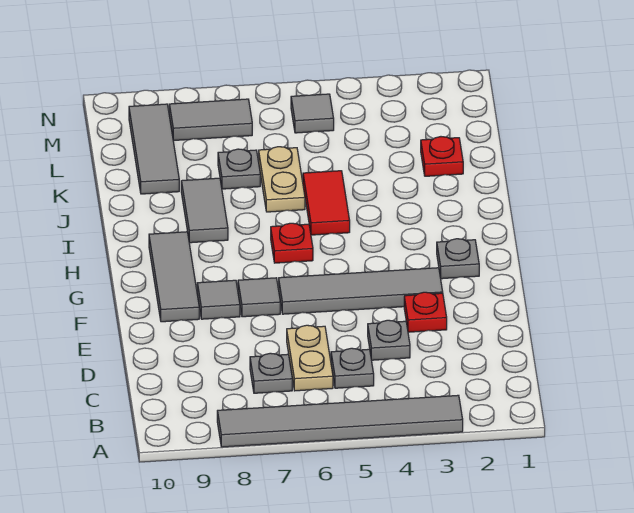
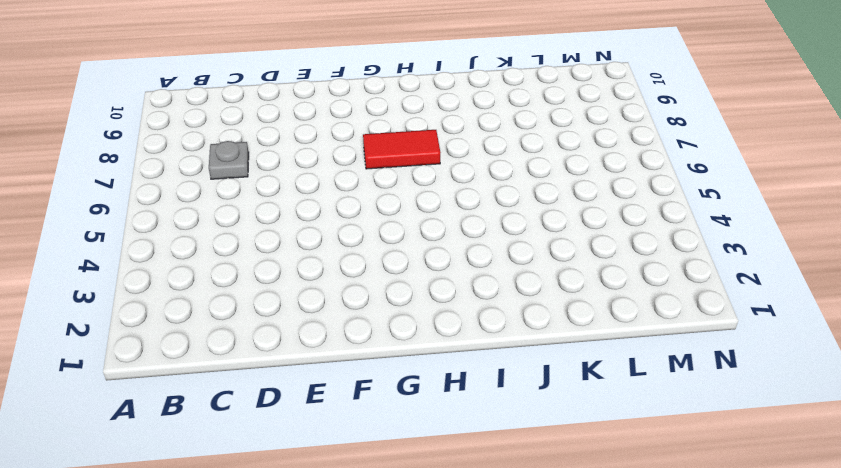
red 1x2 tile [363,130,440,169] -> red 1x2 tile moved to [303,171,350,235]
none -> grey 1x6 tile [217,395,463,447]
none -> grey 1x1 plate [331,348,374,388]
none -> tan 1x2 plate [287,325,333,391]

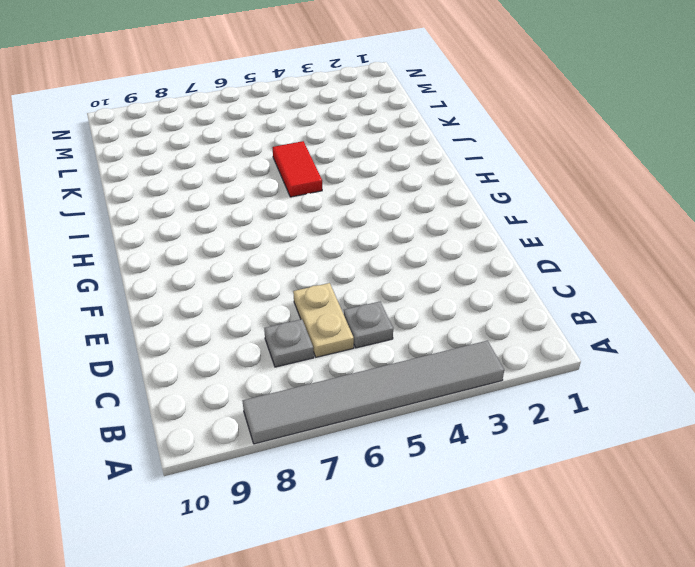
none -> grey 1x1 plate [368,320,410,360]
none -> red 1x1 plate [404,292,447,332]
none -> grey 1x4 tile [279,268,443,314]

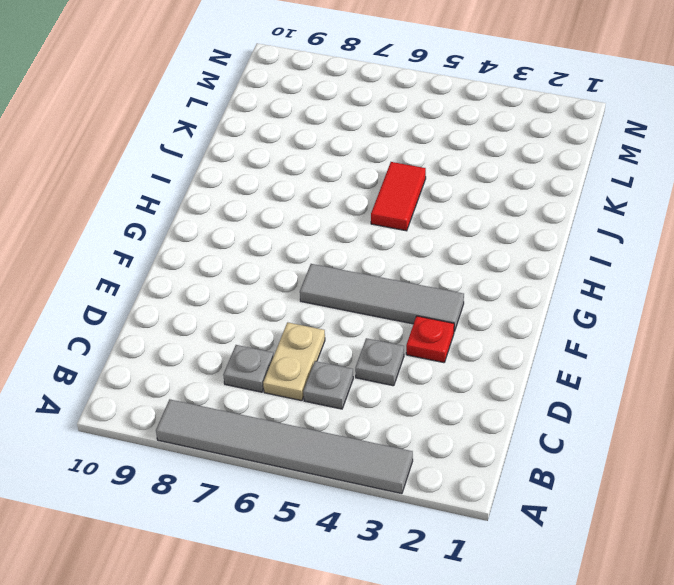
none -> grey 1x1 tile [238,278,280,317]
none -> grey 1x1 tile [197,280,240,319]
none -> grey 1x3 tile [149,232,199,322]

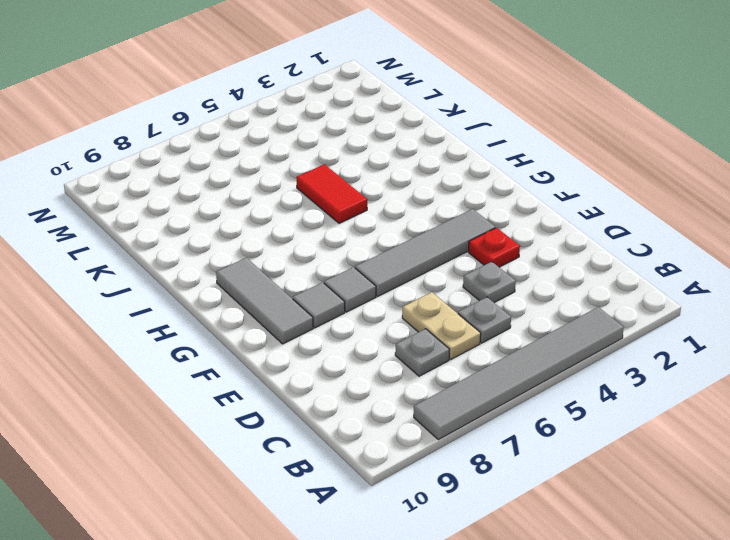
none -> grey 1x1 plate [437,239,479,279]
none -> red 1x1 plate [271,223,313,263]
none -> grey 1x2 tile [181,178,228,243]

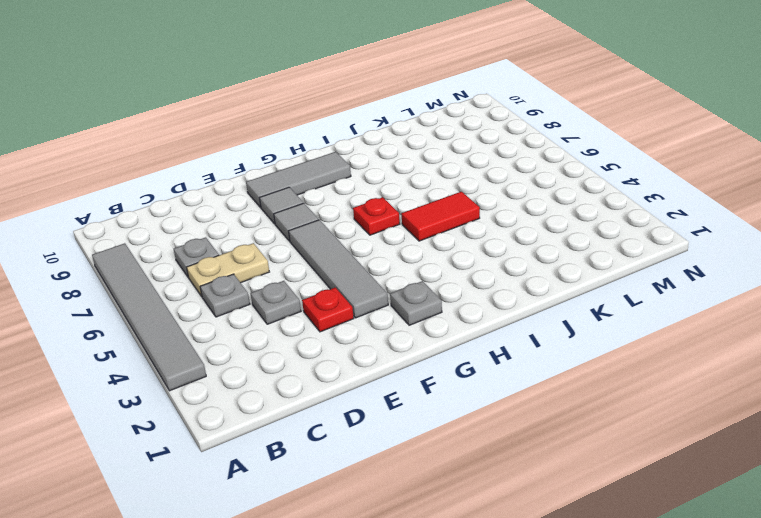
none -> grey 1x2 tile [181,178,228,243]
none -> tan 1x2 plate [259,147,305,212]
none -> red 1x1 plate [421,137,463,176]

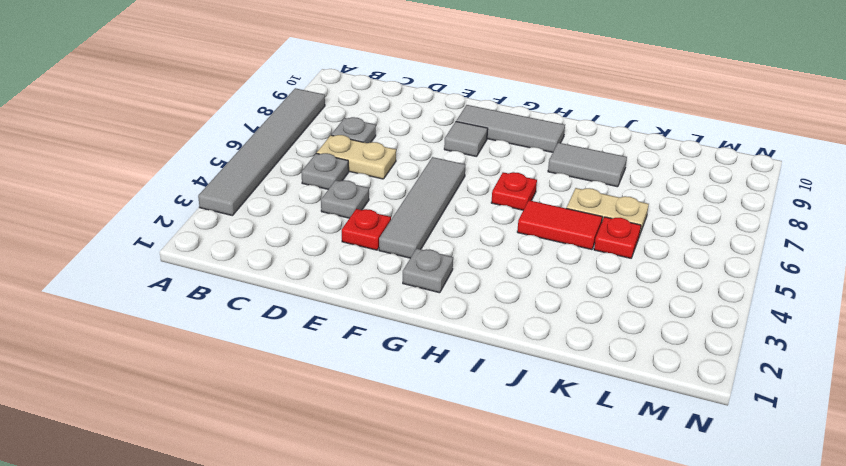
red 1x1 plate [594,217,641,258] -> red 1x1 plate moved to [421,137,463,176]
none -> grey 1x1 tile [238,278,280,317]
none -> grey 1x1 plate [218,149,260,189]
none -> grey 1x3 tile [129,104,179,194]

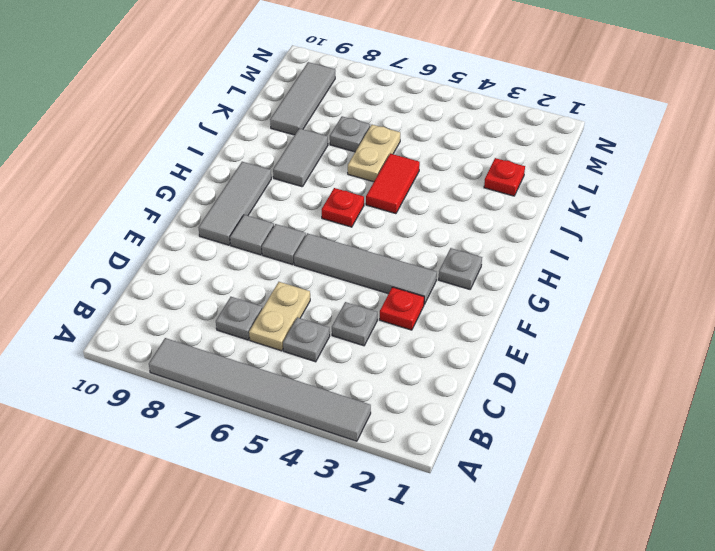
none -> grey 1x1 tile [291,94,334,133]
none -> grey 1x2 tile [169,99,252,141]

